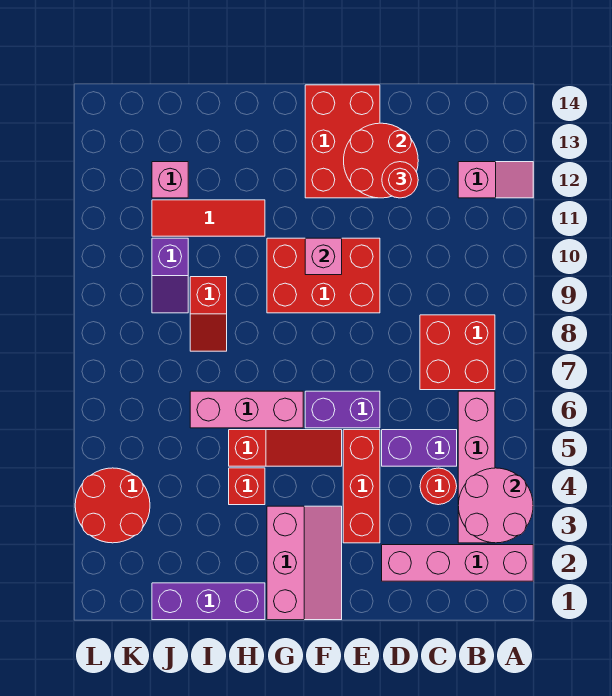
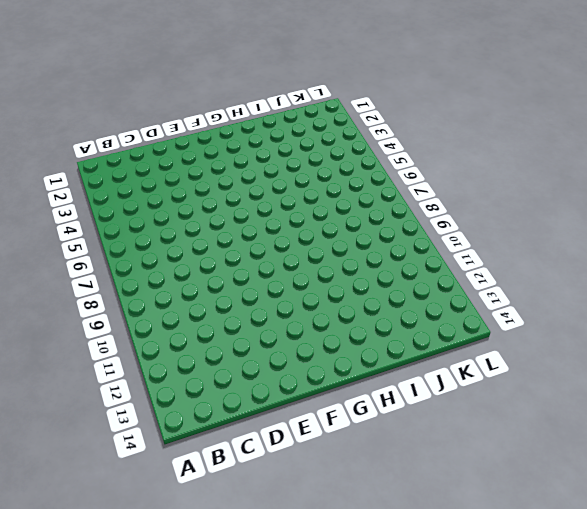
none -> pink 1x4 brick [382,545,533,581]
none -> pink 1x2 slope [458,162,533,198]
none -> pink 1x4 brick [458,391,495,543]

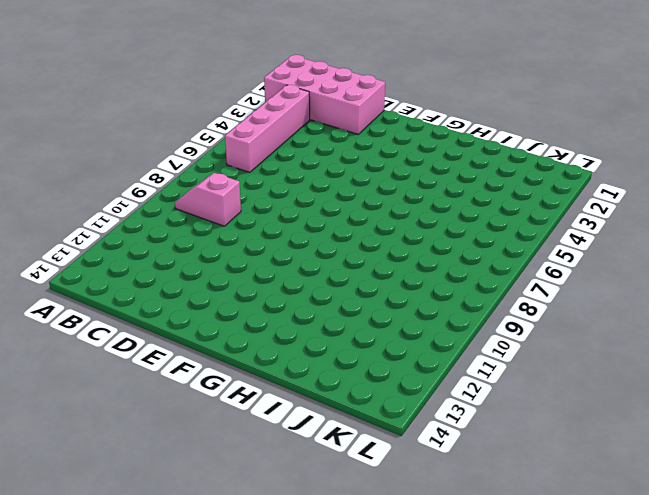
pink 2x4 brick [264,55,385,134] -> pink 1x4 brick [382,545,533,581]
pink 1x2 slope [175,173,241,226] -> pink 1x2 slope moved to [458,162,533,198]
none -> red 2x2 brick [420,315,495,390]
none -> red 1x1 round brick [420,468,457,505]
none -> purple 1x2 brick [382,430,457,466]

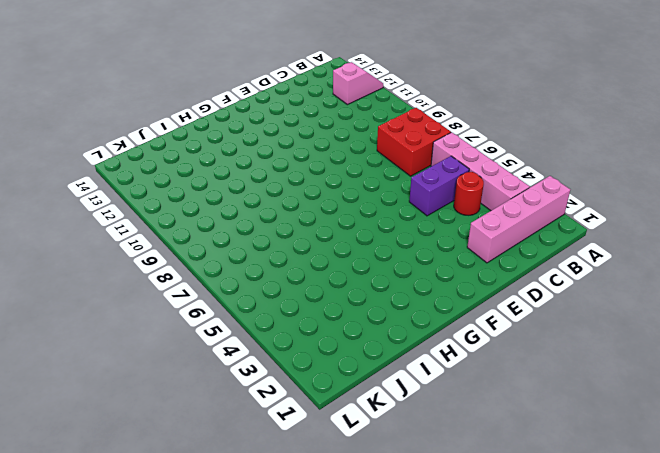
none -> red 1x3 brick [343,430,380,543]
none -> purple 1x2 brick [305,391,380,428]
none -> red 2x3 brick [267,238,380,313]

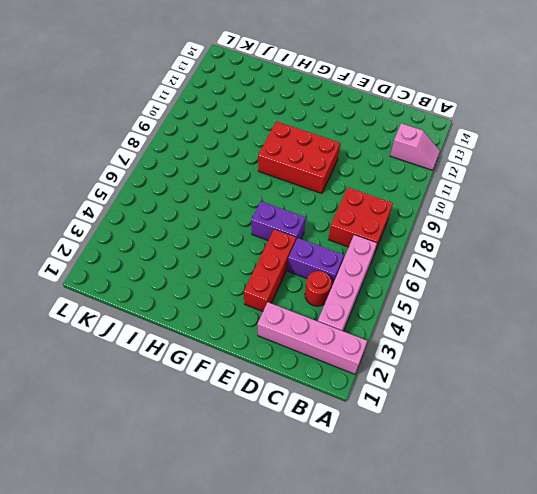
none -> red 2x3 brick [305,85,380,198]
none -> pink 2x3 slope [267,506,342,620]
none -> red 1x3 slope [229,430,342,466]

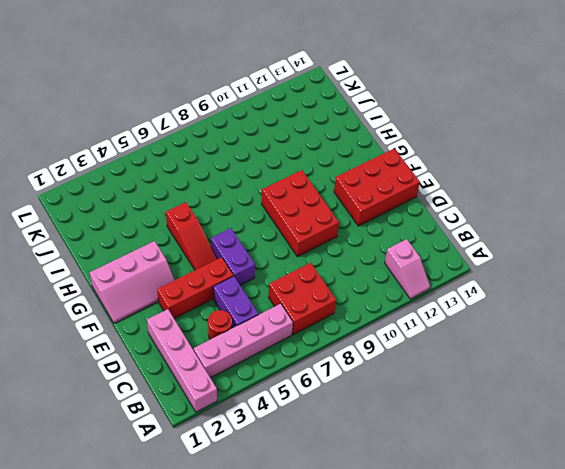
none -> pink 1x3 brick [190,391,303,428]
none -> purple 1x3 brick [152,583,265,620]
none -> red 1x1 brick [229,468,265,505]

